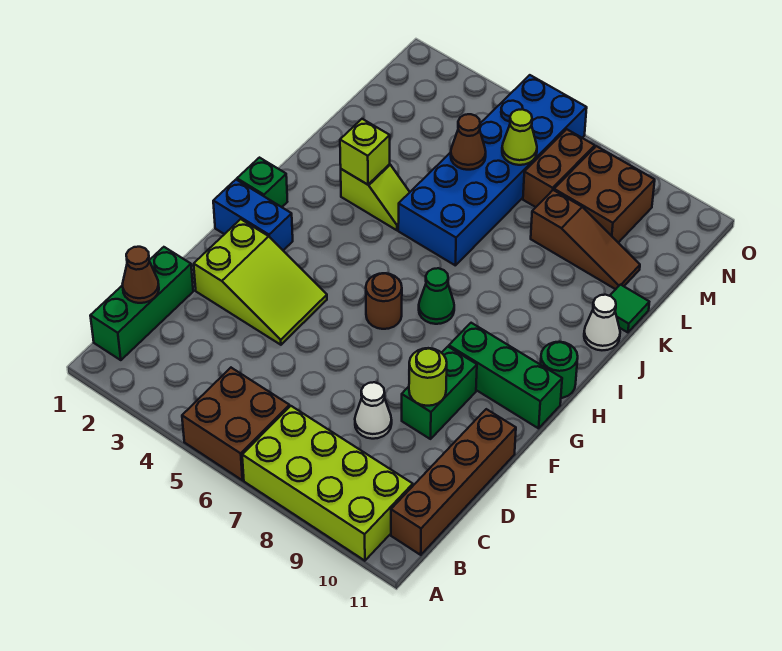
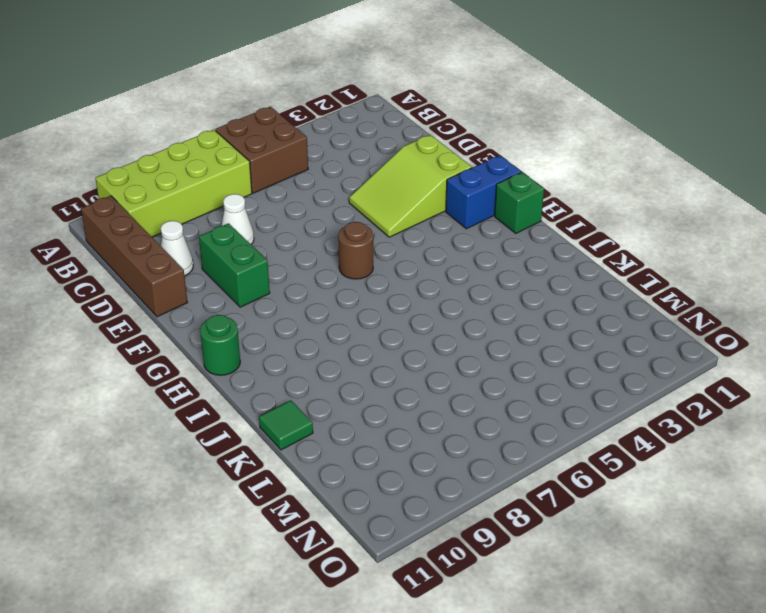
white 1x1 cone [161,221,193,276] -> white 1x1 cone moved to [584,295,620,350]
none -> green 1x3 brick [90,247,193,360]
none -> green 1x3 brick [449,323,562,428]
none -> green 1x1 cone [419,268,454,324]

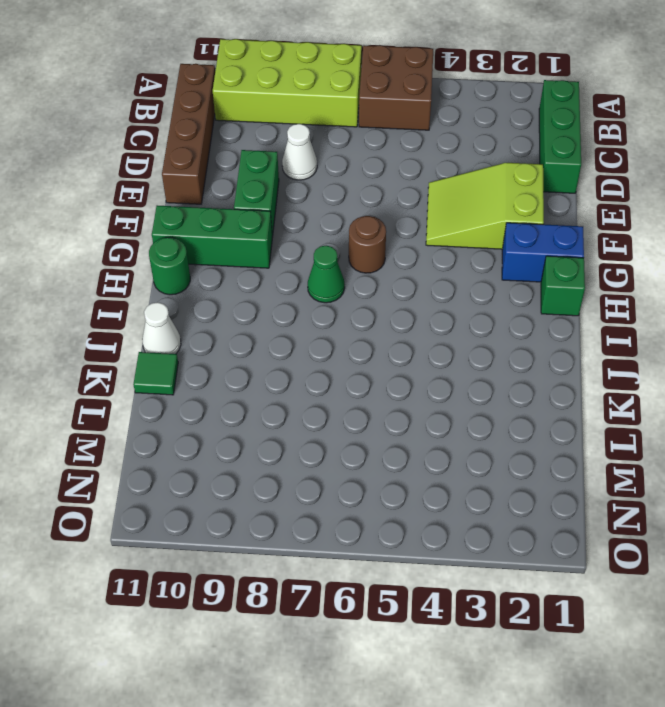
none -> lime 1x2 slope [341,164,410,230]
none -> blue 2x6 brick [398,75,587,265]
none -> brown 1x3 slope [531,190,640,289]

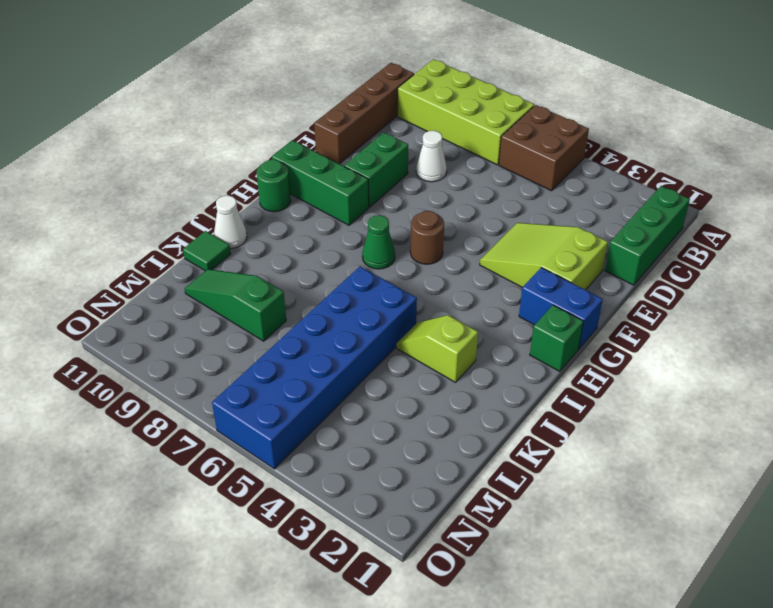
green 1x3 slope [185,269,286,341] -> brown 1x3 slope [531,190,640,289]
none -> brown 1x2 brick [523,129,595,207]
none -> brown 2x2 brick [554,146,655,243]
none -> brown 1x1 cone [123,247,159,303]

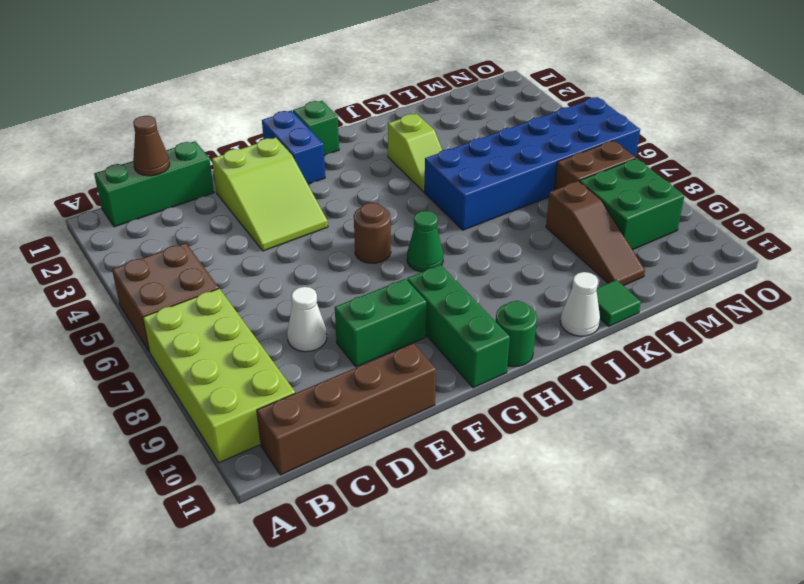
green 2x2 brick [580,158,684,250] -> brown 2x2 brick [554,146,655,243]
none -> lime 1x1 round brick [409,348,447,406]
none -> lime 1x1 brick [340,119,390,185]
none -> brown 1x1 cone [451,114,486,170]

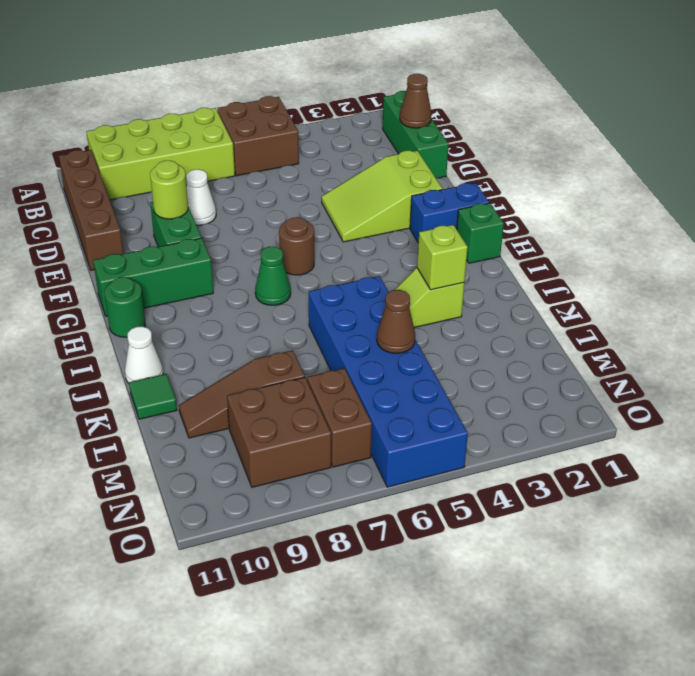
none -> lime 1x1 cone [502,109,537,165]

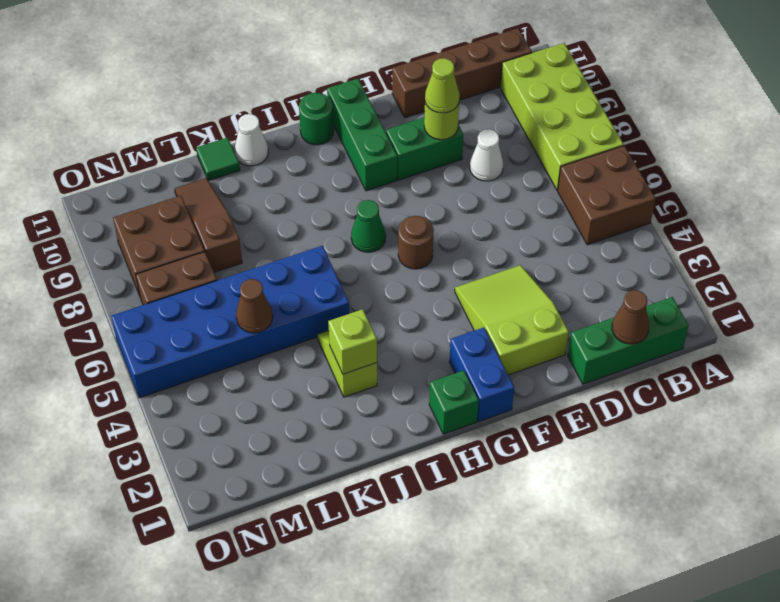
lime 1x1 cone [425,58,460,113] -> lime 1x1 cone moved to [502,109,537,165]

